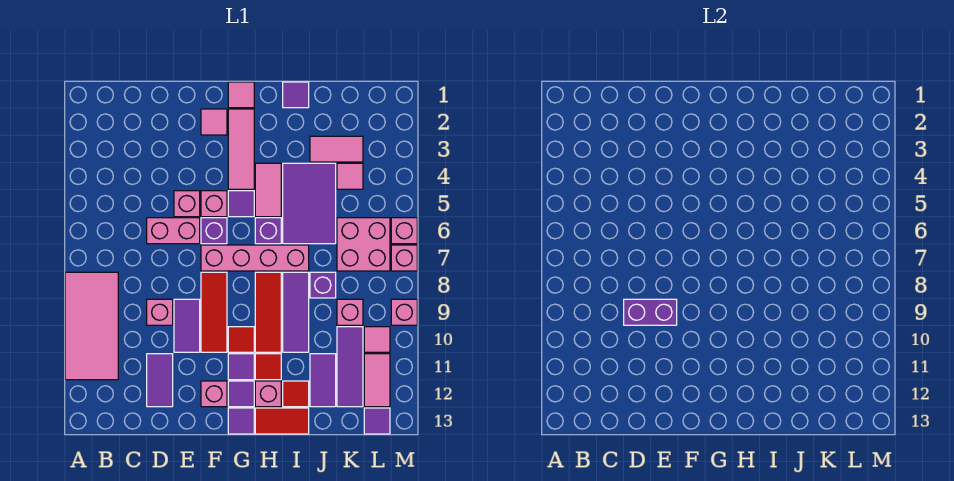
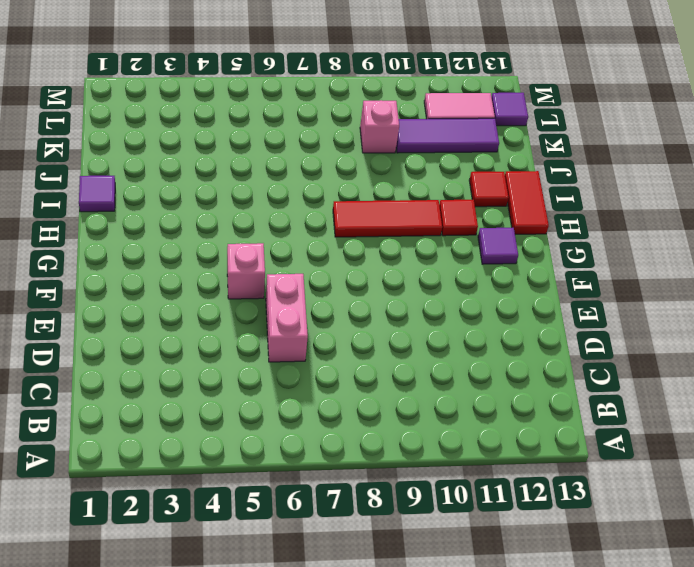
none -> pink 2x4 tile [65,272,118,380]
none -> pink 1x1 brick [147,299,173,325]
none -> purple 1x2 tile [147,354,173,407]
none -> pink 1x1 brick [174,191,200,217]

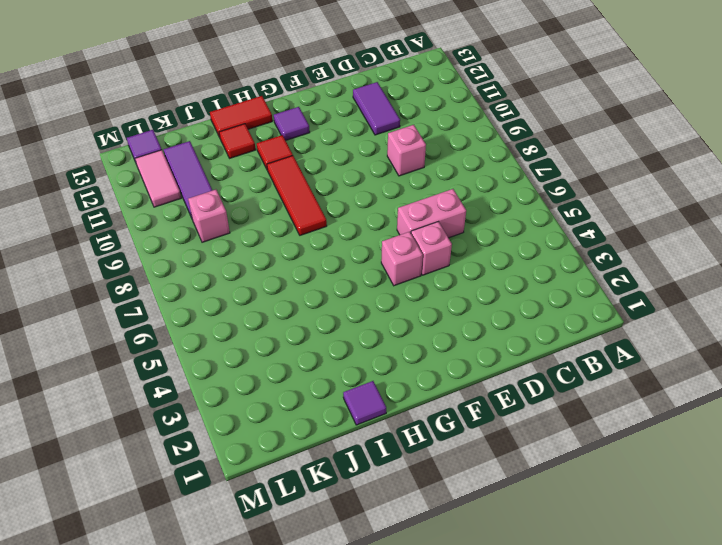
none -> pink 2x4 tile [65,272,118,380]
none -> purple 1x2 tile [174,299,200,352]
none -> pink 1x1 tile [201,109,227,135]
none -> purple 1x1 brick [201,218,227,244]

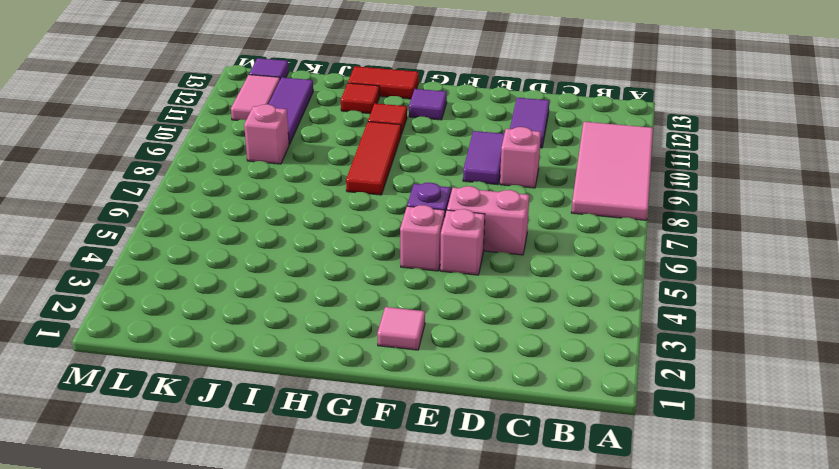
none -> pink 1x4 brick [201,245,309,271]
none -> red 1x3 tile [201,272,227,352]
none -> pink 1x1 brick [201,381,227,407]
none -> pink 1x1 tile [228,82,254,108]

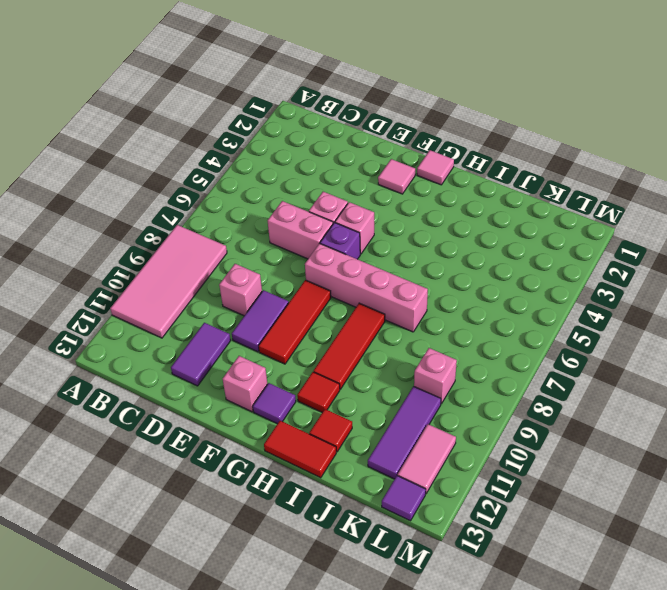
none -> pink 1x3 tile [228,109,254,189]
none -> purple 1x1 tile [228,191,254,217]
none -> red 1x1 tile [228,327,254,352]
none -> purple 1x1 tile [228,354,254,380]

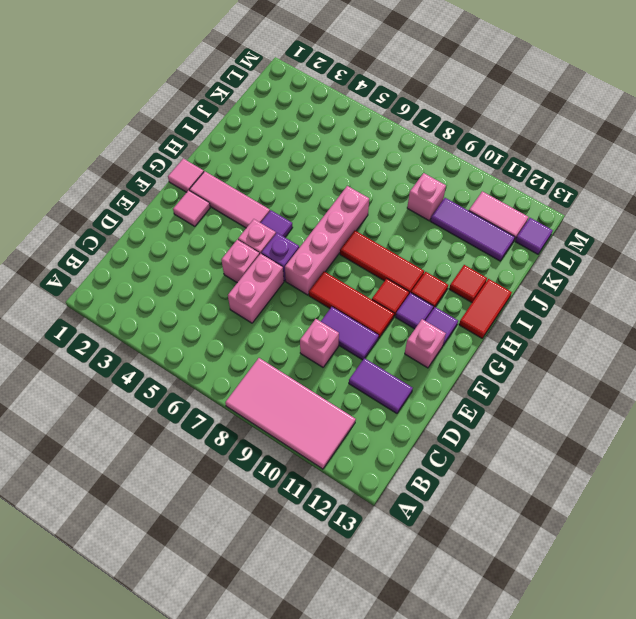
none -> purple 1x1 tile [228,408,254,434]
none -> pink 1x2 tile [255,163,281,217]
none -> purple 1x1 brick [255,218,281,244]
none -> pink 1x1 brick [255,381,281,407]

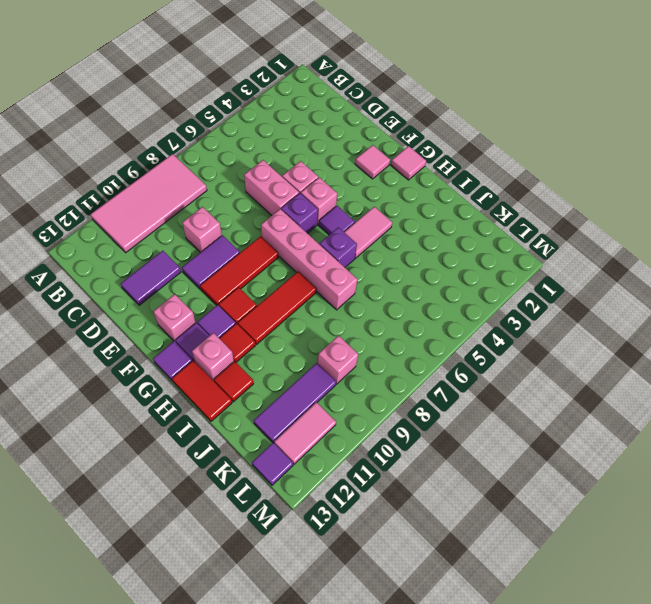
none -> pink 1x3 tile [228,109,254,189]
none -> purple 1x1 tile [283,82,309,108]
none -> purple 2x3 tile [283,163,336,244]
none -> purple 1x3 tile [283,272,309,352]

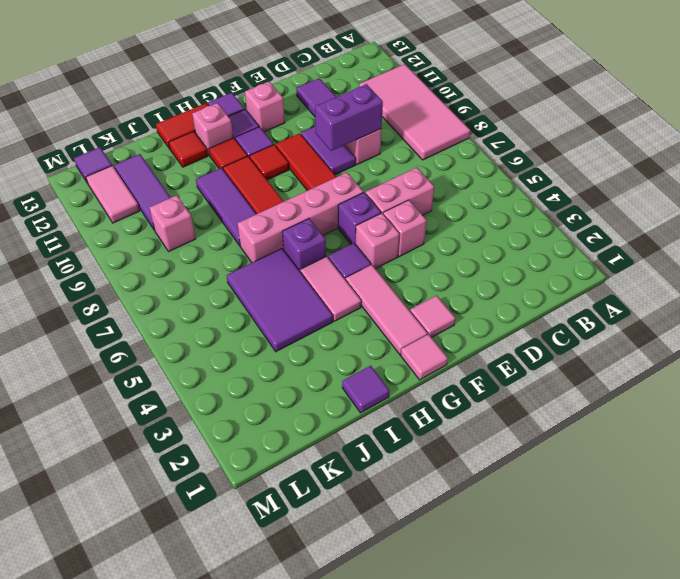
none -> pink 1x2 tile [310,136,363,162]
none -> purple 1x1 brick [310,272,336,298]
none -> purple 1x2 tile [310,354,336,407]
none -> pink 1x1 tile [337,163,363,189]

